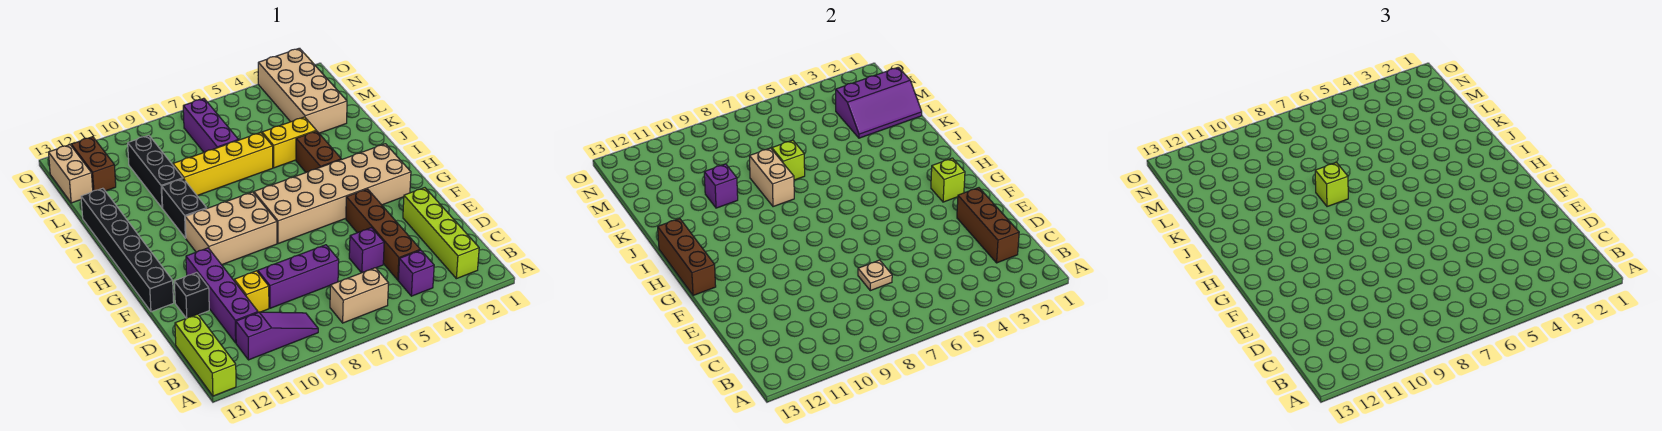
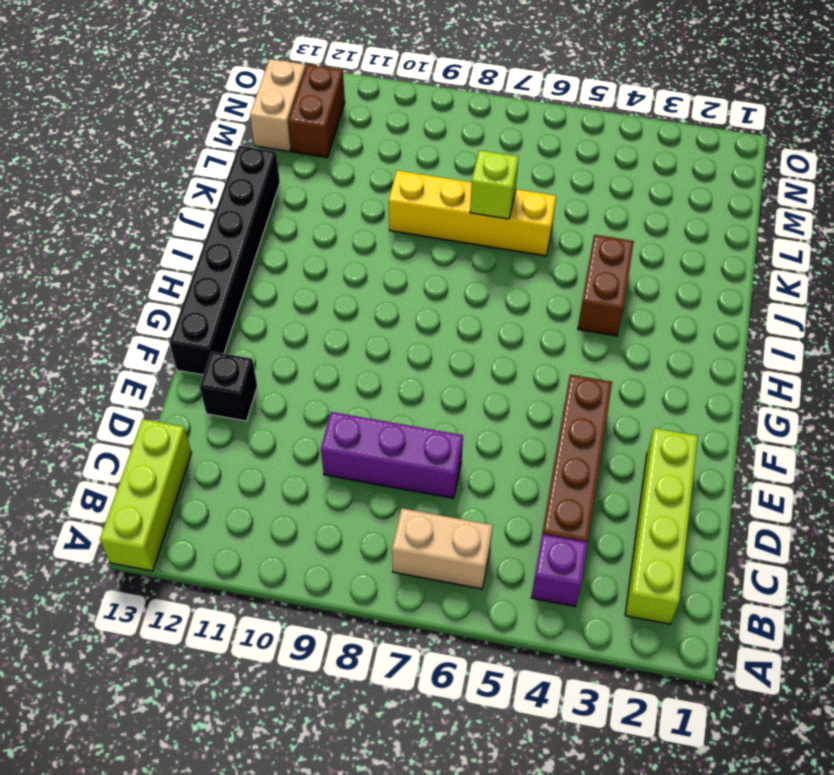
none -> purple 1x3 slope [236,312,318,360]
none -> purple 1x4 brick [186,248,258,343]
none -> purple 1x1 brick [349,228,384,273]
none -> yellow 1x1 brick [234,271,269,312]

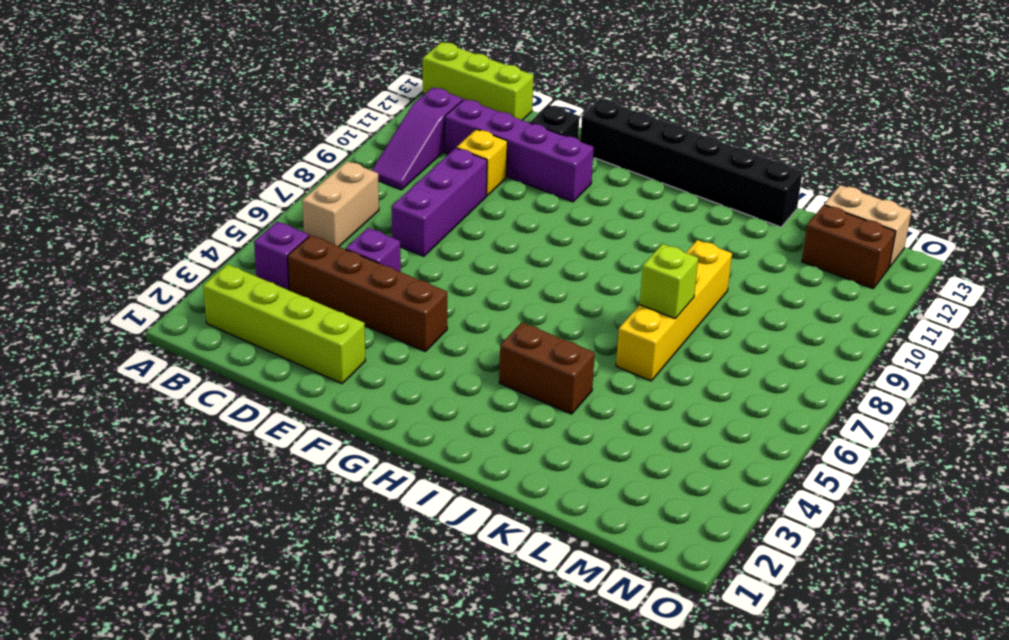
none -> tan 2x6 brick [254,144,411,244]
none -> tan 2x3 brick [185,192,277,265]
none -> black 1x2 brick [162,179,207,238]
none -> yellow 1x2 brick [262,117,316,168]

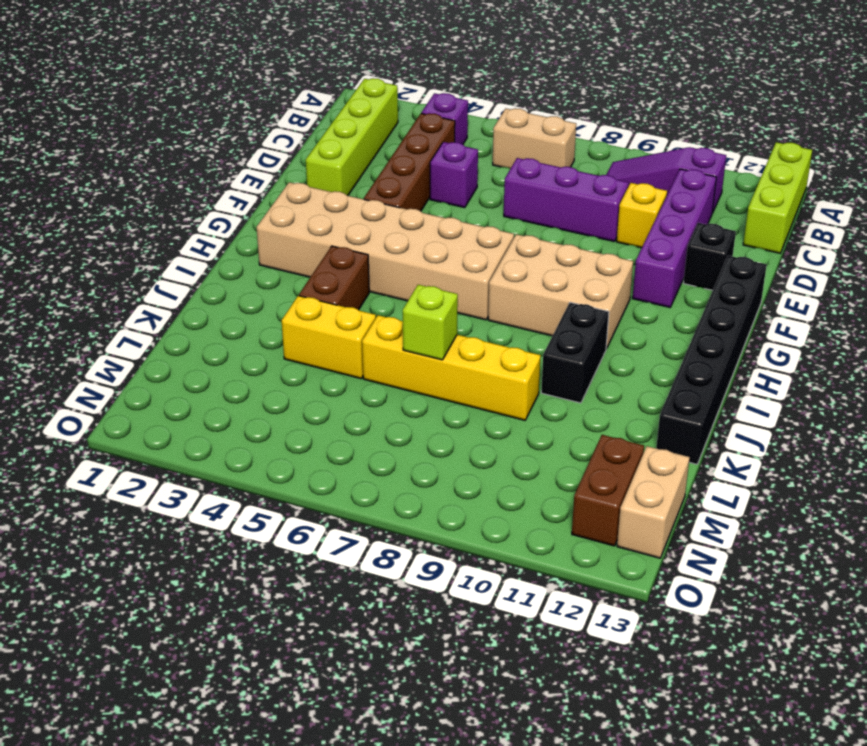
none -> black 1x3 brick [128,135,183,208]
none -> tan 2x4 brick [258,48,347,133]
none -> purple 1x3 brick [183,98,238,152]
none -> brown 1x3 brick [957,188,1019,263]

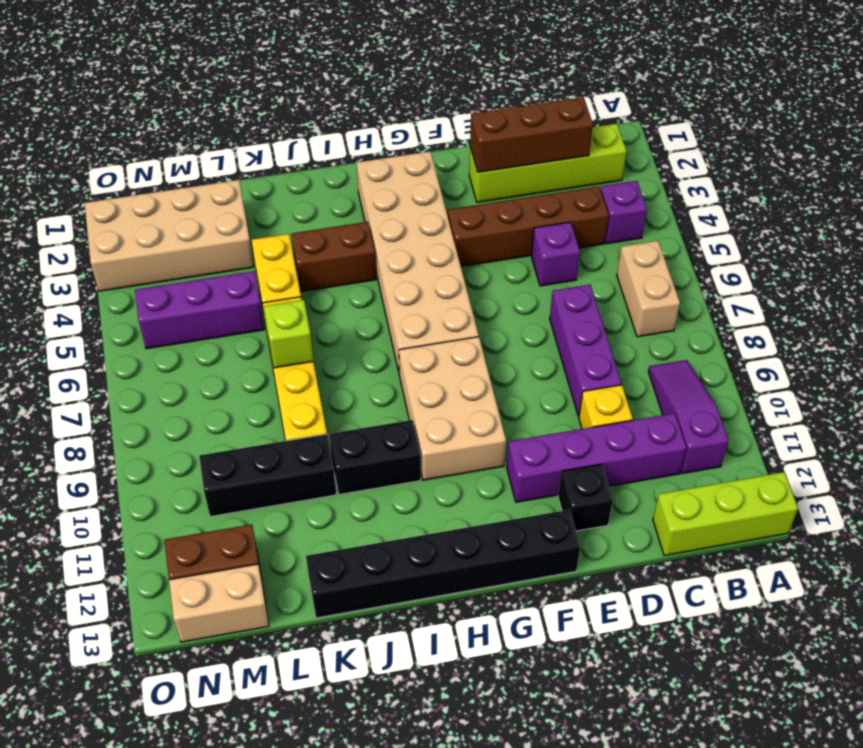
purple 1x3 brick [135,271,264,349] -> purple 1x3 brick moved to [183,98,238,152]
none -> tan 1x1 plate [858,260,892,291]
none -> lime 1x1 brick [931,158,965,202]
none -> brown 1x3 brick [658,219,716,296]
none -> tan 1x2 brick [749,148,794,207]

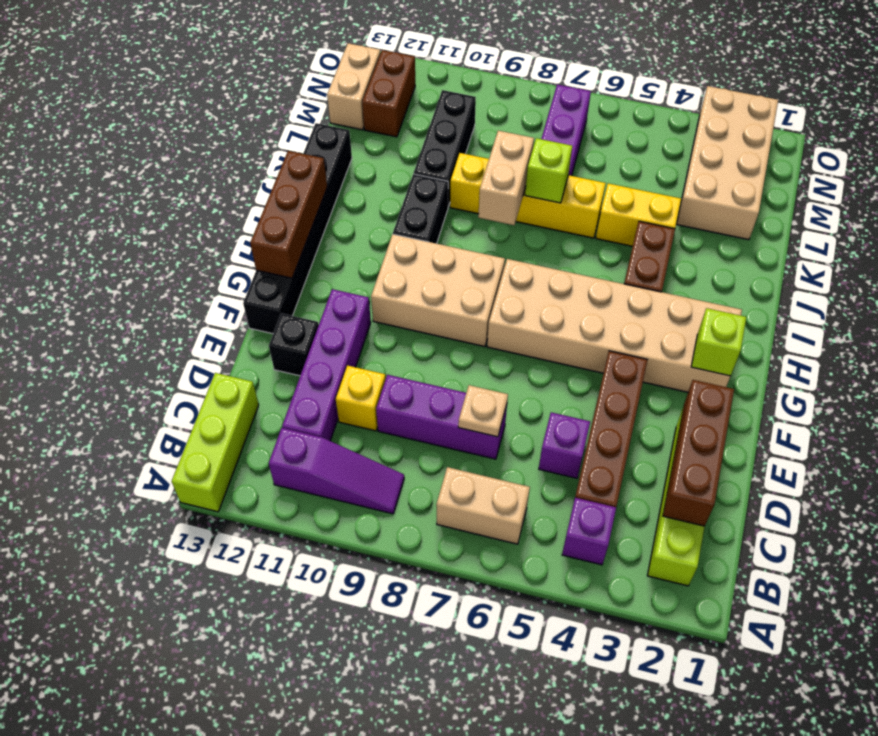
none -> purple 1x1 brick [704,164,738,208]
none -> purple 2x3 slope [836,67,922,138]
none -> lime 1x1 brick [1315,163,1348,207]

